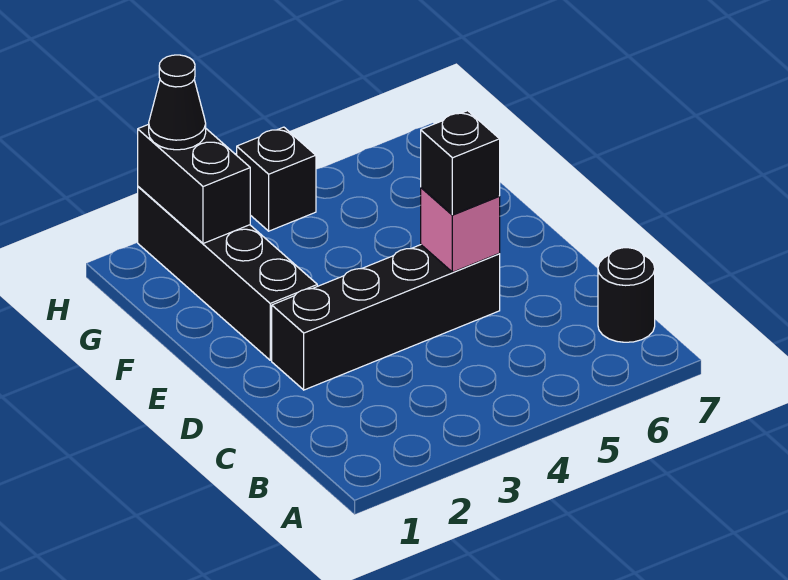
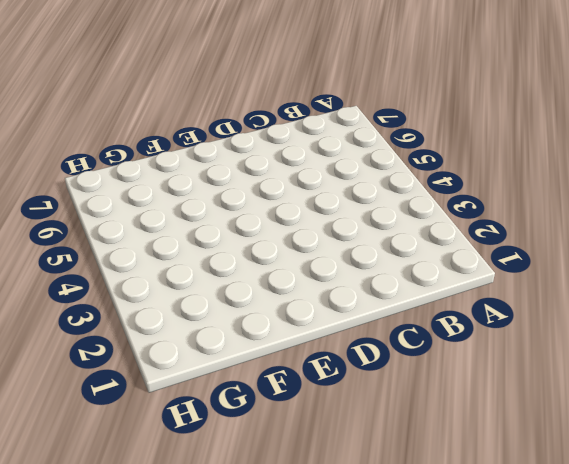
none -> black 1x1 round brick [598,248,655,342]
none -> black 1x4 brick [272,245,500,390]

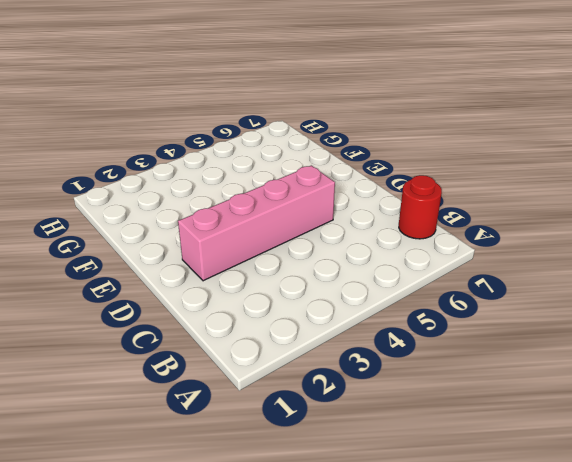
red 1x1 round brick [399,175,442,239] -> black 1x1 round brick [598,248,655,342]
pink 1x4 brick [178,165,335,281] -> black 1x4 brick [272,245,500,390]
none -> black 1x4 brick [138,187,317,360]
none -> black 1x1 brick [237,127,316,231]

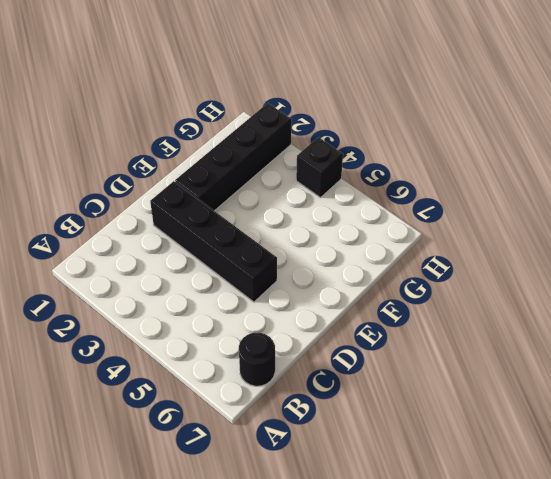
none -> pink 1x1 brick [421,188,500,272]
none -> black 1x2 brick [138,124,250,244]

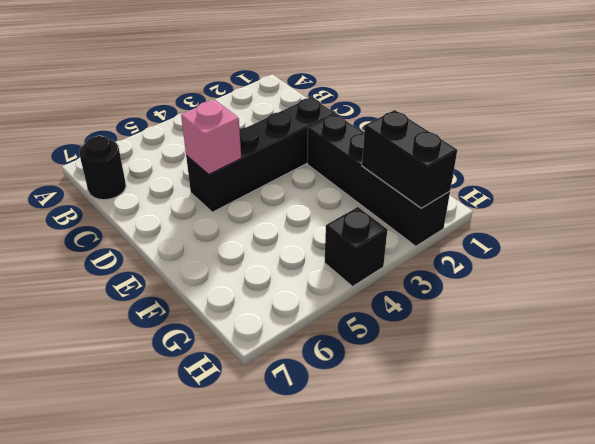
none -> black 1x1 brick [421,111,500,215]
none -> black 1x1 cone [149,55,206,150]

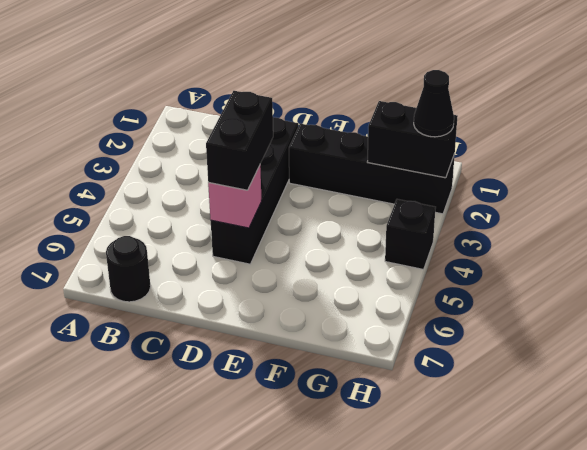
black 1x2 brick [206,91,273,190] -> black 1x1 brick [421,111,500,215]

